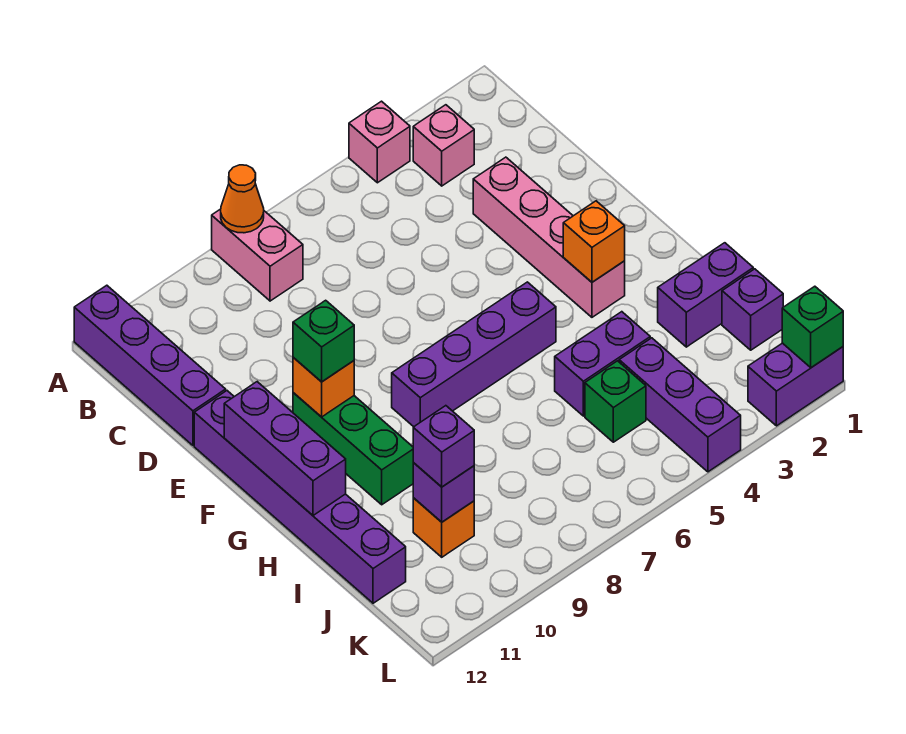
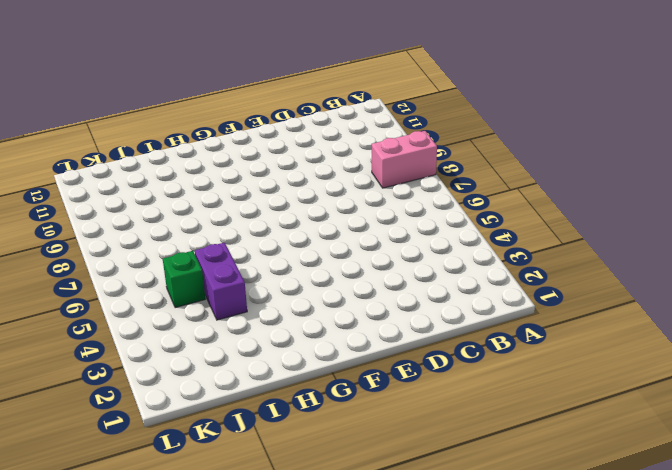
none -> pink 1x1 brick [349,101,410,183]
none -> purple 1x4 brick [74,285,226,445]
none -> pink 1x1 brick [413,105,474,186]

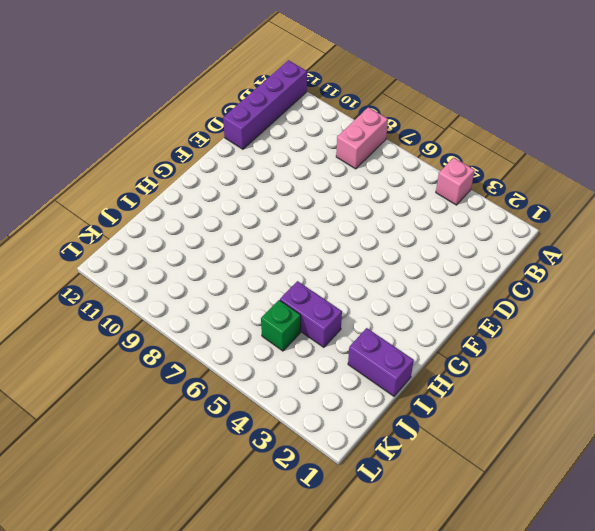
none -> pink 1x1 brick [413,105,474,186]
none -> pink 1x4 brick [473,157,625,317]
none -> purple 1x6 brick [194,391,406,603]

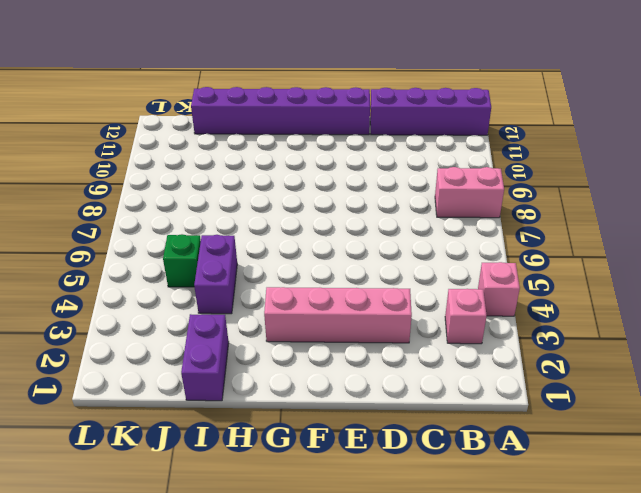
none -> green 1x3 brick [293,393,413,505]
none -> purple 1x4 brick [392,282,556,427]
none -> purple 1x1 brick [722,269,783,350]

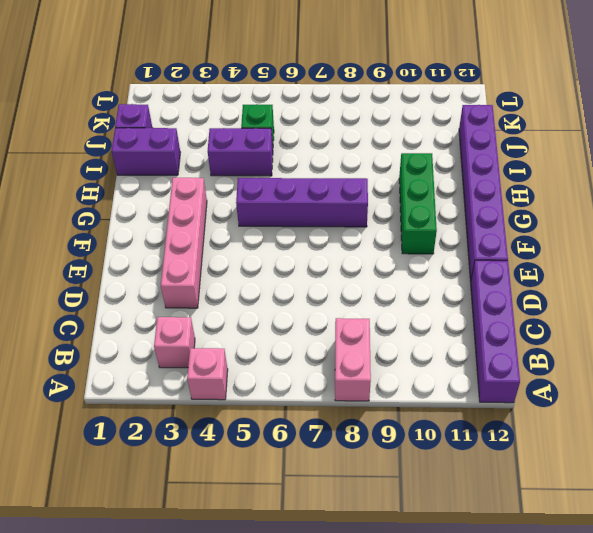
none -> purple 1x3 brick [619,338,741,472]
none -> orange 1x1 brick [413,498,474,557]
none -> purple 1x2 brick [748,343,843,426]

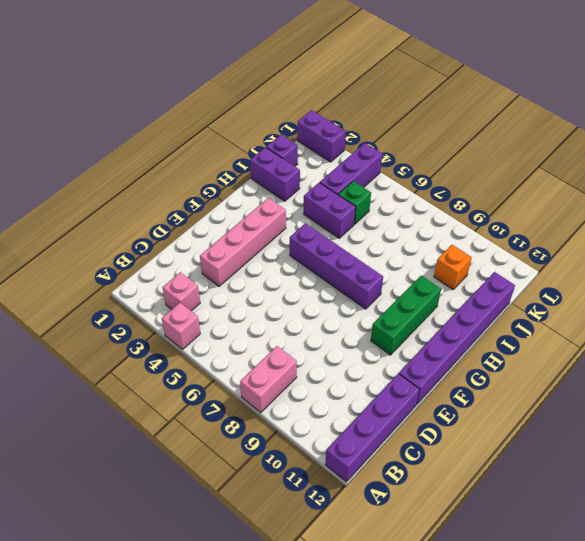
none -> orange 1x1 cone [221,165,264,233]
none -> orange 1x1 brick [293,358,354,417]
none -> purple 1x3 brick [224,382,346,515]

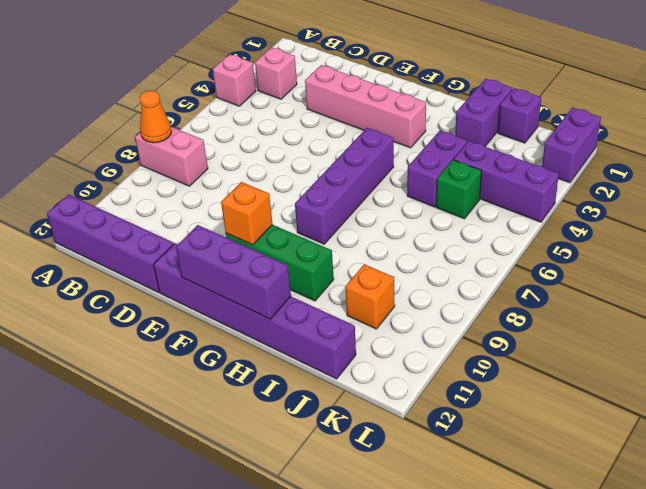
none -> orange 1x1 brick [563,201,625,282]
none -> purple 1x1 brick [413,463,474,522]
none -> green 1x1 brick [782,286,843,368]

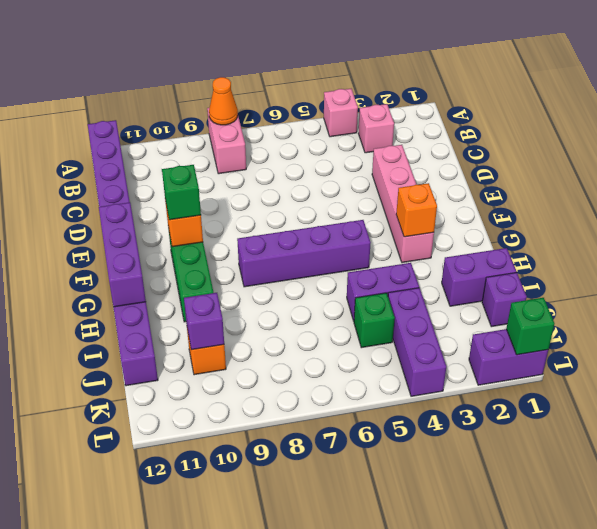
none -> purple 1x1 brick [413,406,474,487]

